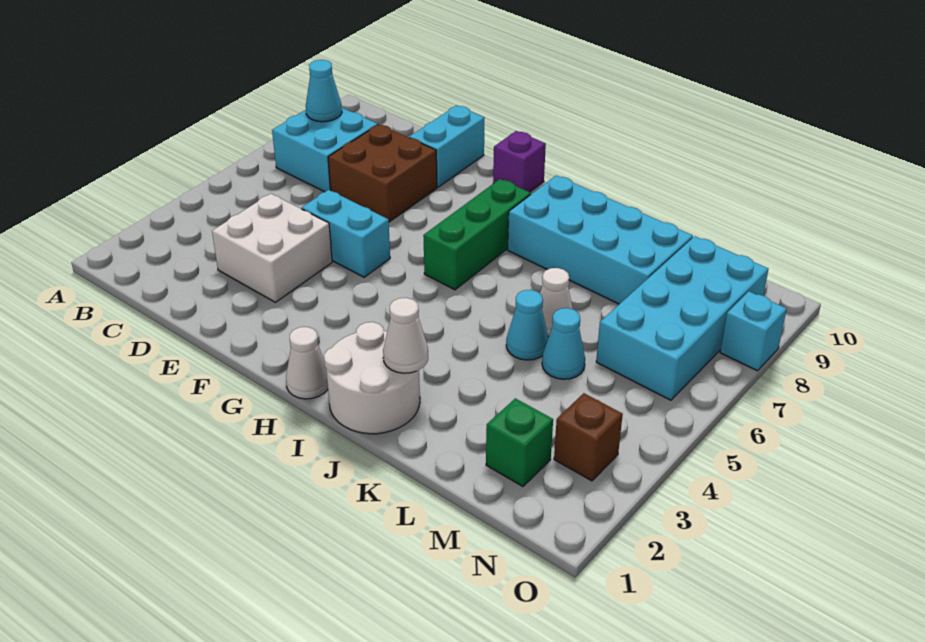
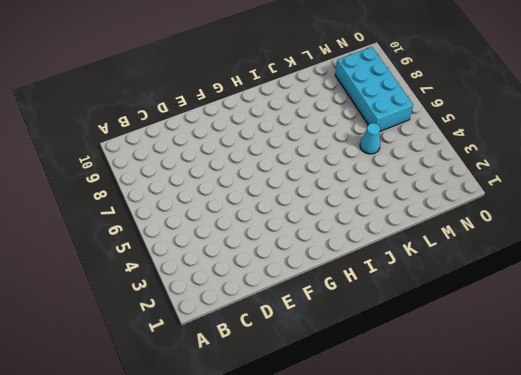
none -> cyan 2x2 brick [272,108,378,192]
none -> white 2x2 brick [212,193,332,302]
none -> brown 2x2 brick [328,124,437,222]

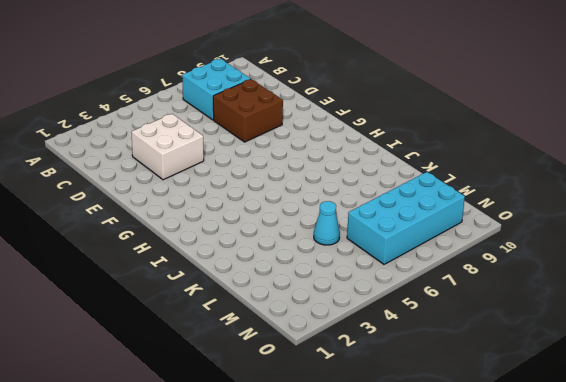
none -> cyan 1x2 brick [302,190,390,277]
none -> cyan 1x2 brick [409,105,485,187]
none -> purple 1x1 brick [493,131,546,192]

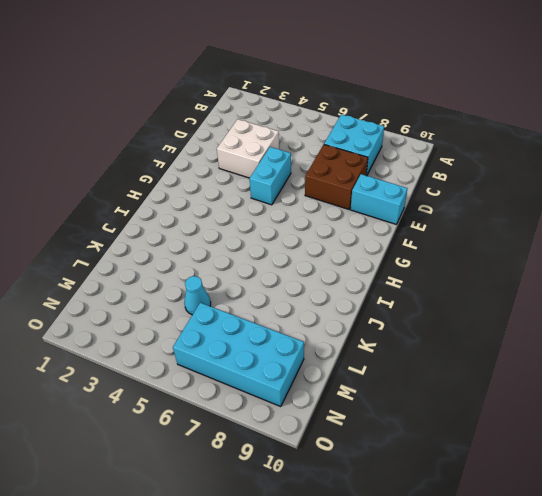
none -> purple 1x1 brick [493,131,546,192]
none -> white 1x1 cone [286,327,328,399]
none -> green 1x3 brick [423,179,531,290]

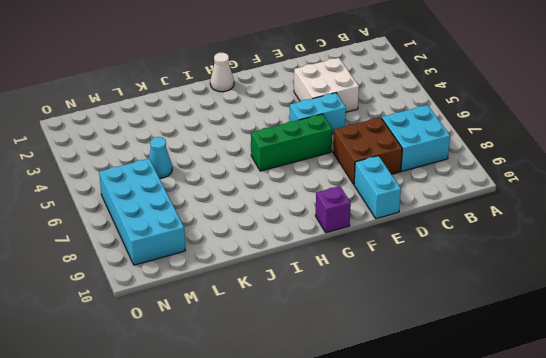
green 1x3 brick [251,114,332,171] -> green 1x3 brick turned to [423,179,531,290]
none -> white 2x2 round brick [324,322,420,434]
none -> cyan 2x4 brick [508,175,693,304]
none -> cyan 1x1 cone [506,290,548,360]

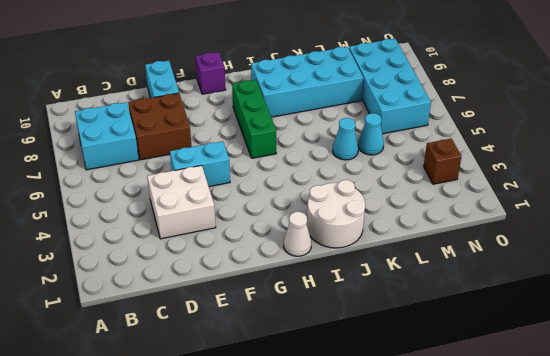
none -> white 1x1 cone [540,268,573,336]
none -> green 1x1 brick [486,398,553,487]
none -> cyan 1x1 brick [720,291,787,371]

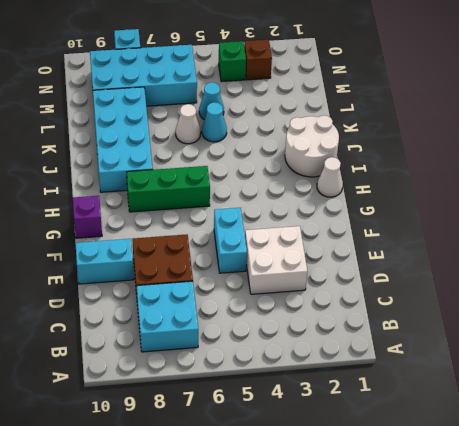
green 1x1 brick [219,41,246,82] -> green 1x1 brick moved to [486,398,553,487]
none -> cyan 1x1 cone [306,60,342,122]
none -> white 1x1 cone [383,298,428,373]

